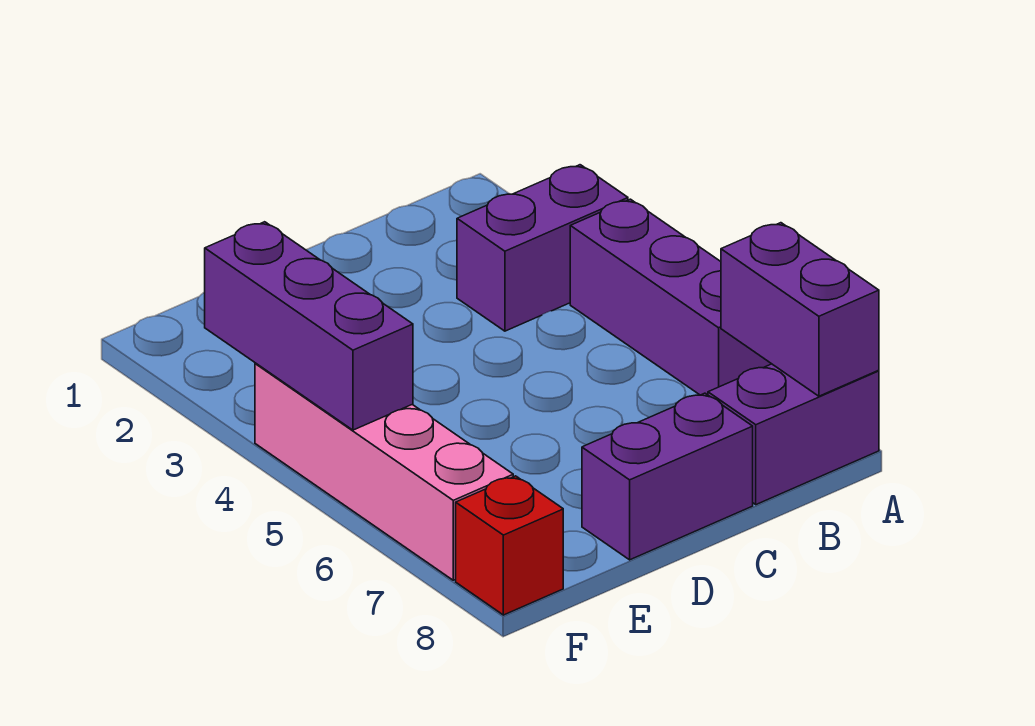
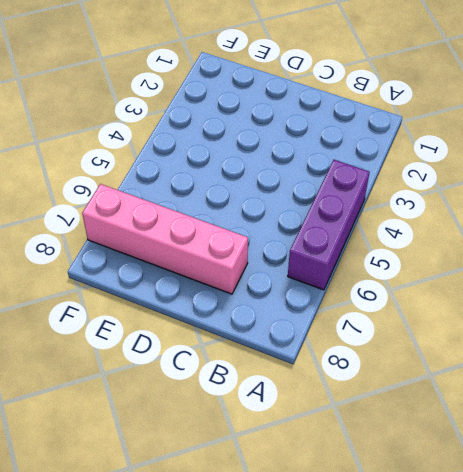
pink 1x4 brick [82,184,248,294] -> pink 1x4 brick turned to [255,363,513,580]
none -> purple 1x2 brick [457,165,628,331]
none -> purple 1x2 brick [708,364,879,505]

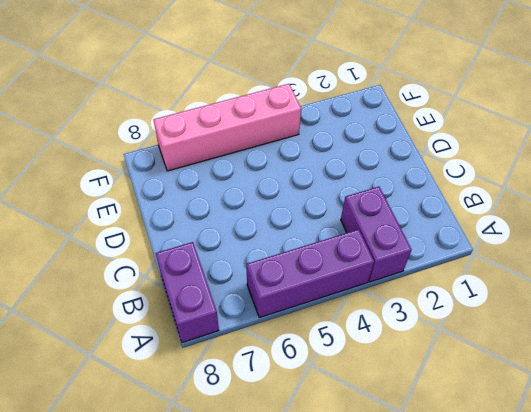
none -> purple 1x2 brick [582,393,753,560]
none -> red 1x1 brick [456,476,563,615]

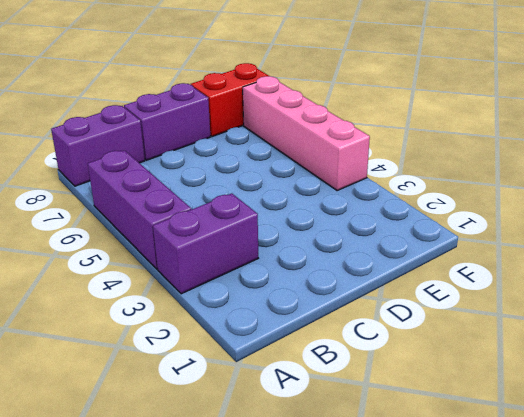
red 1x2 brick [191,63,269,137] -> red 1x1 brick [456,476,563,615]
none -> purple 1x2 brick [721,223,879,396]
none -> purple 1x3 brick [205,222,413,430]

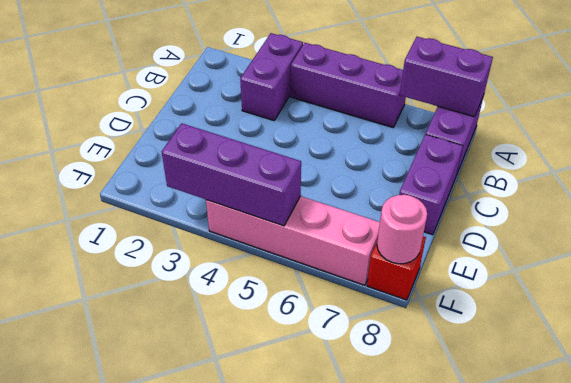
pink 1x1 round brick [377,195,427,264] -> none

